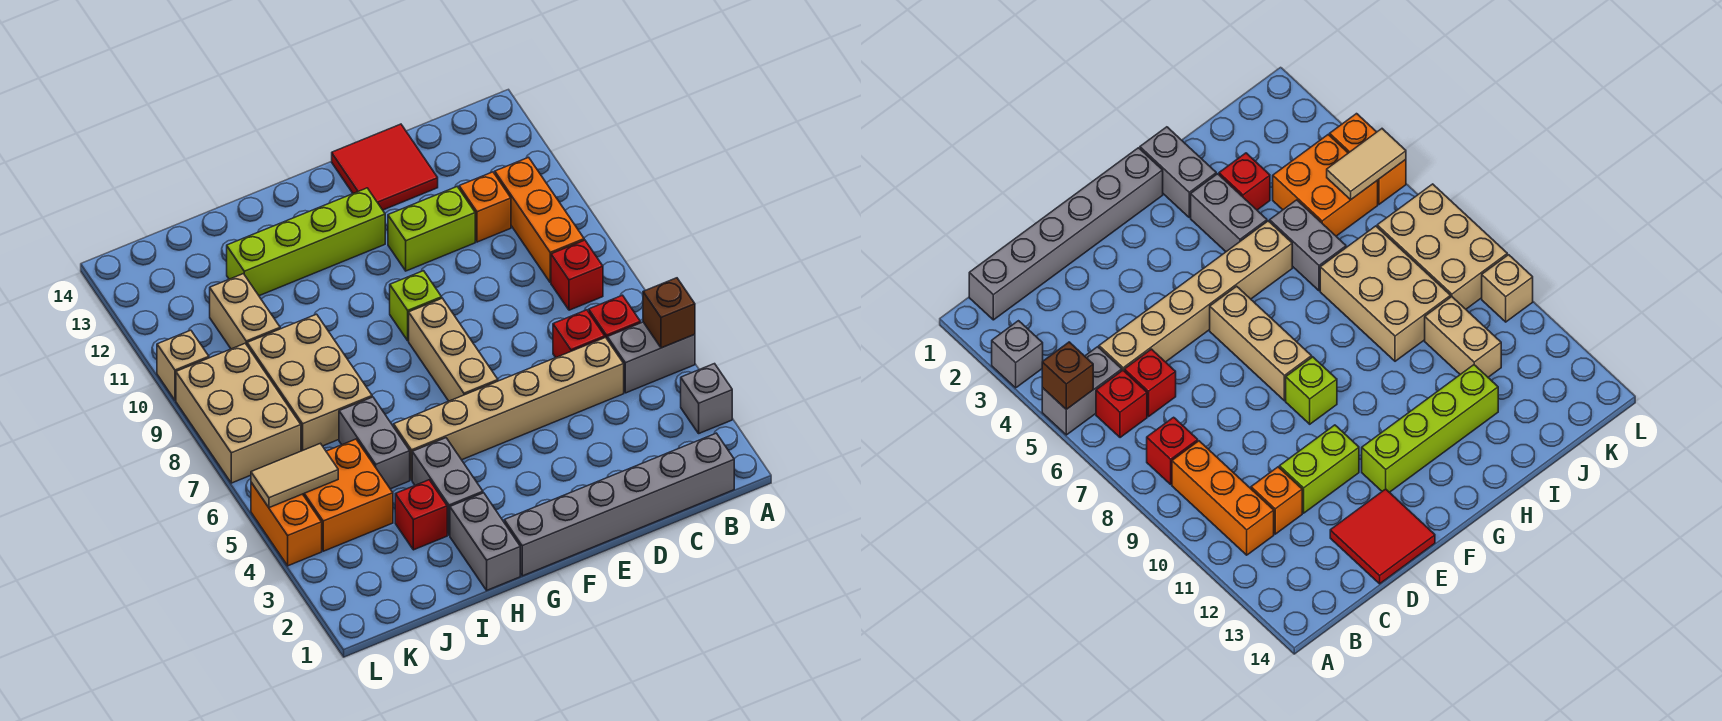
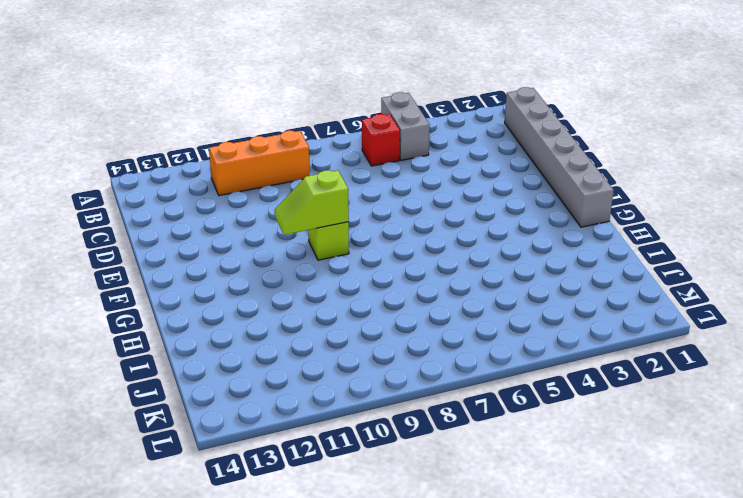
lime 1x2 slope [275,170,349,235] -> none
none -> grey 1x1 brick [681,364,732,433]
none -> red 1x1 brick [551,240,603,310]
none -> tan 1x6 brick [394,337,624,480]

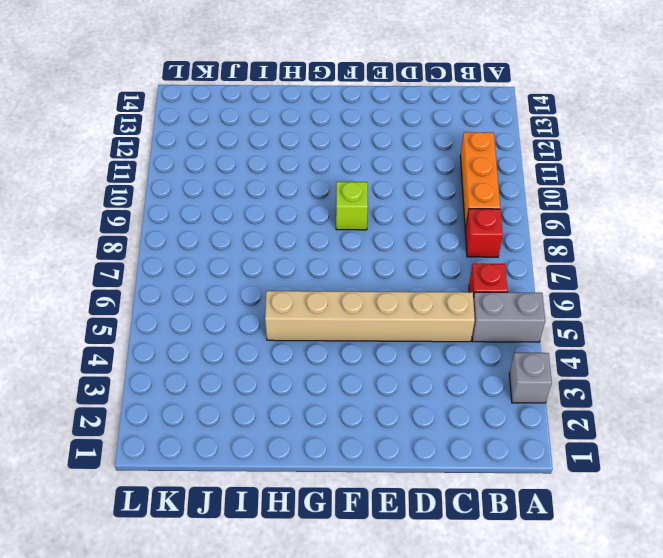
none -> grey 1x6 brick [504,433,734,576]
none -> red 1x1 brick [553,310,605,357]
none -> orange 1x1 brick [459,172,511,242]

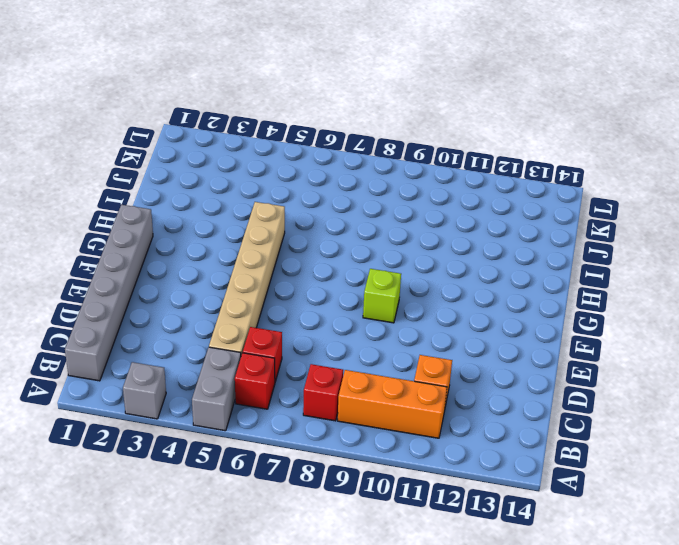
none -> lime 1x2 brick [388,187,475,271]
none -> red 2x2 tile [332,124,438,210]
none -> tan 1x3 brick [409,298,498,401]

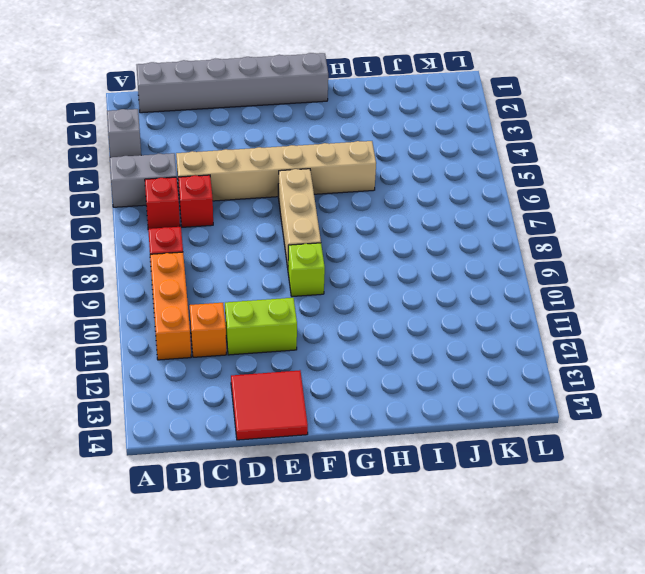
none -> lime 1x4 brick [227,188,385,296]
none -> grey 1x2 brick [450,493,520,590]
none -> grey 1x2 brick [412,438,483,535]

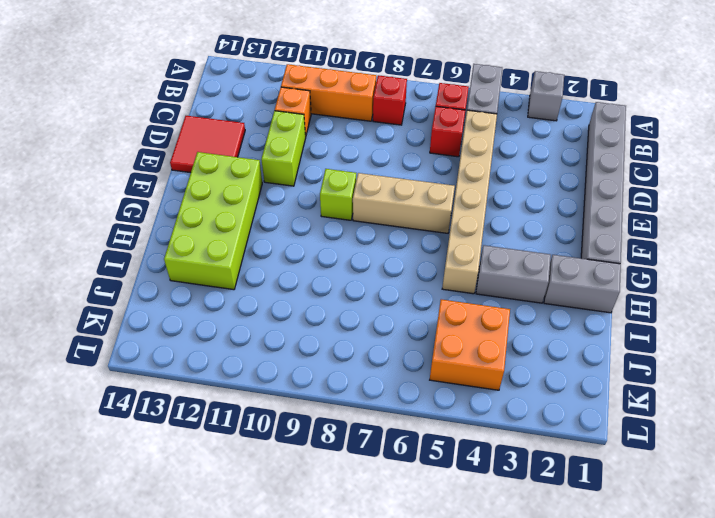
lime 2x4 brick [164,152,262,290] -> lime 1x4 brick [227,188,385,296]
none -> red 1x1 brick [395,480,447,550]
none -> grey 1x2 brick [339,397,410,489]
none -> tan 2x3 brick [247,314,372,451]

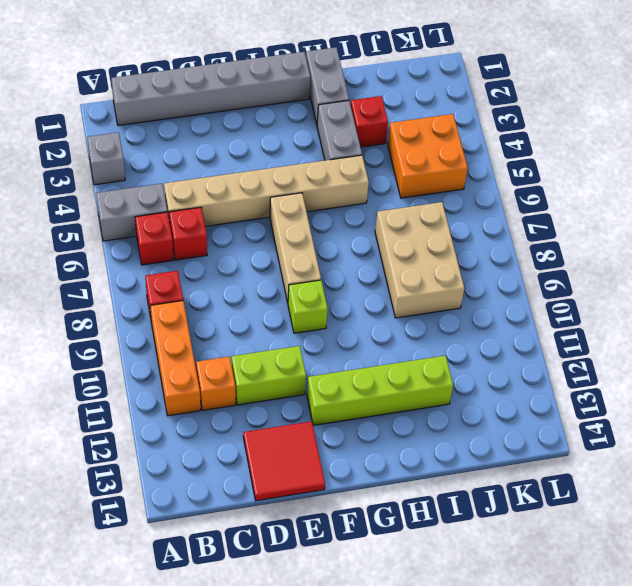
none -> grey 1x2 brick [339,397,410,489]
none -> tan 1x2 brick [210,274,280,349]
none -> tan 2x3 brick [176,343,301,483]

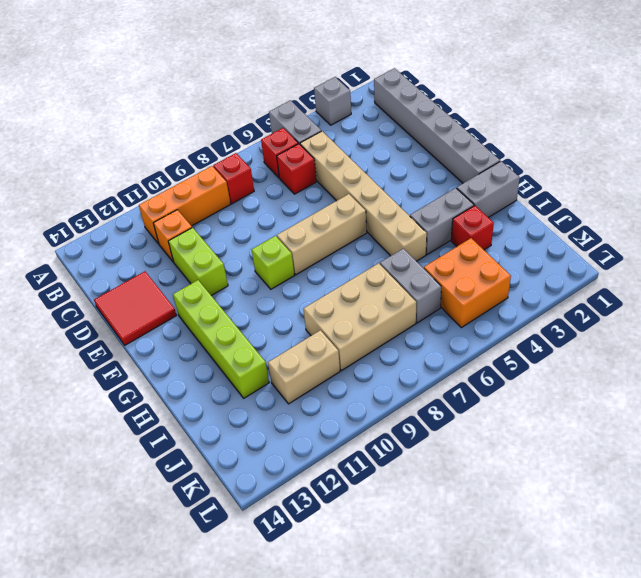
grey 1x2 brick [380,248,441,323] -> grey 1x2 brick turned to [339,397,410,489]
none -> tan 2x3 brick [176,343,301,483]
none -> orange 1x2 brick [251,482,322,566]
none -> tan 1x1 brick [157,330,209,400]

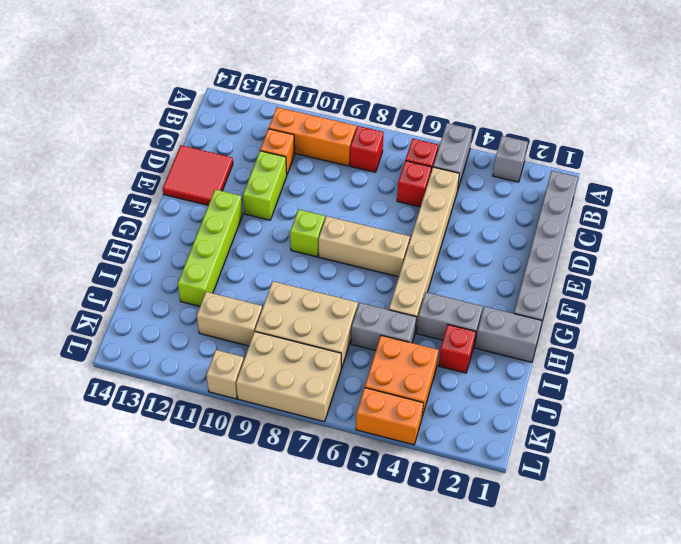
none -> brown 1x1 brick [643,278,695,348]
none -> tan 1x2 tile [251,443,338,508]

